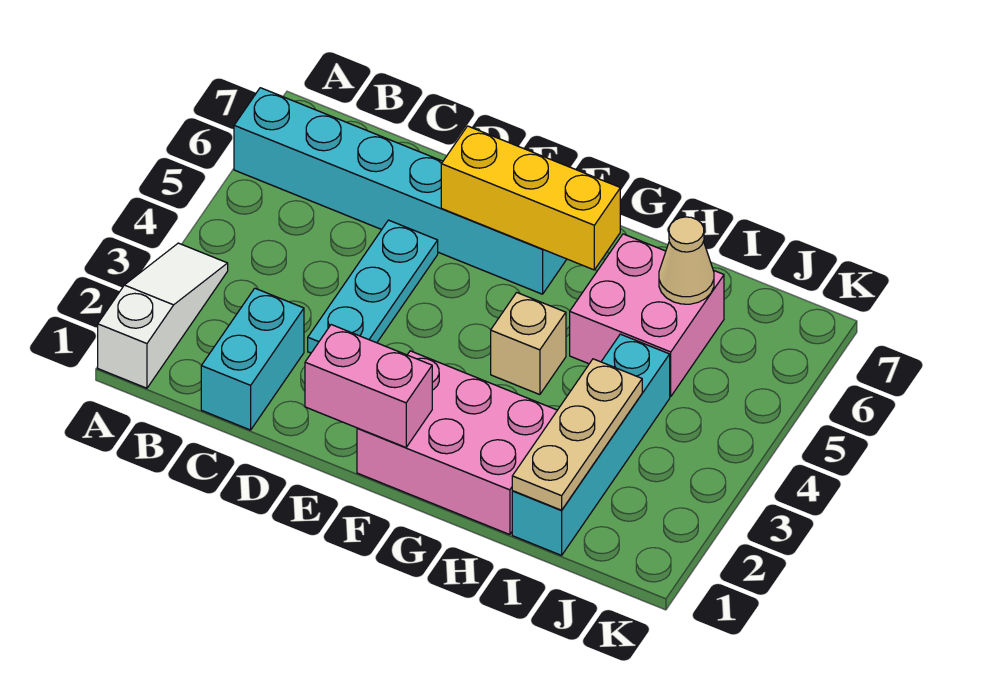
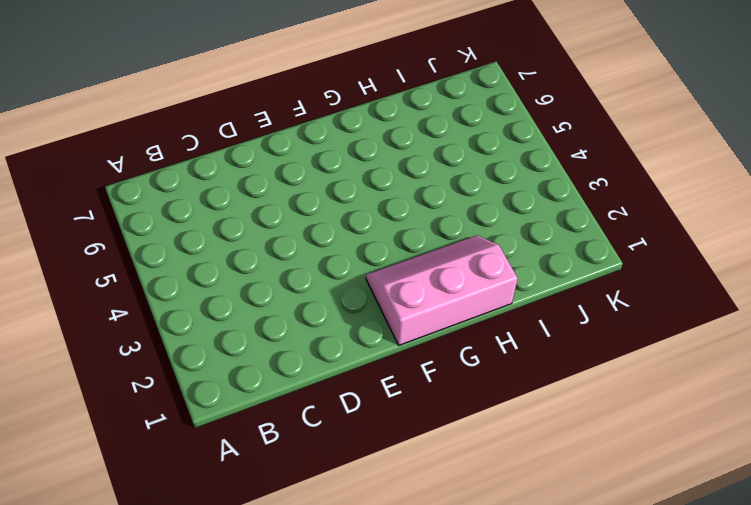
pink 2x3 slope [366,235,518,345] -> pink 2x3 brick [357,351,557,535]
none -> white 1x3 slope [98,243,228,388]
none -> cyan 1x6 brick [234,88,567,294]
none -> cyan 1x2 brick [201,288,304,430]

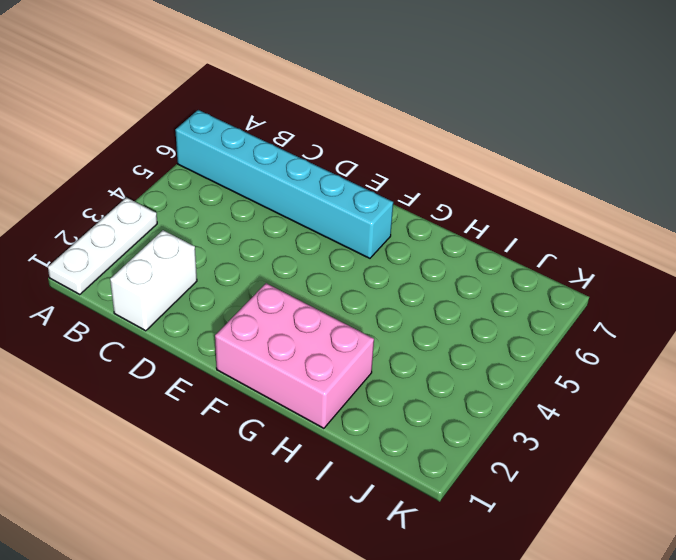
white 1x3 plate [48,198,157,295] -> white 1x3 slope [98,243,228,388]
white 1x2 brick [110,230,197,331] -> cyan 1x2 brick [201,288,304,430]
none -> cyan 1x3 plate [308,220,438,353]
none -> tan 1x1 brick [491,292,566,395]
none -> pink 2x2 brick [570,234,724,397]

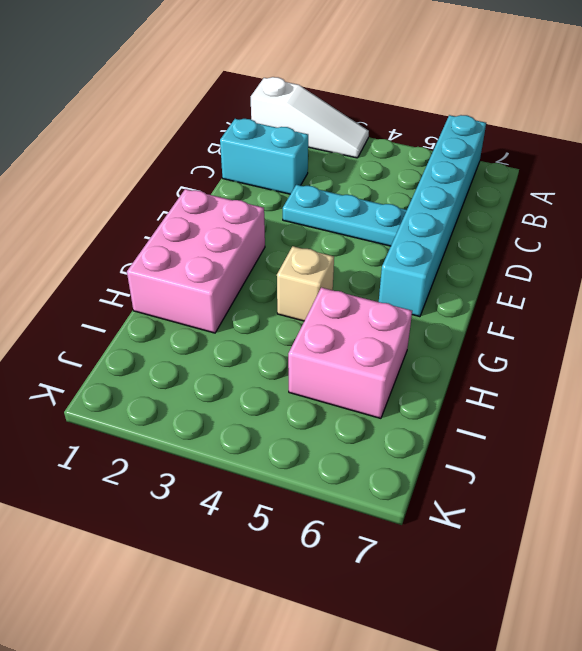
none -> cyan 1x4 brick [512,334,670,555]
none -> pink 1x2 brick [305,325,432,447]
none -> yellow 1x3 brick [441,126,620,270]

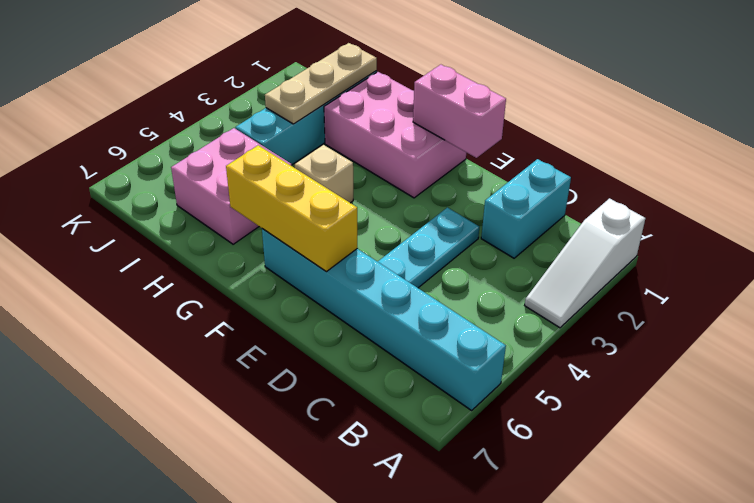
none -> tan 1x1 cone [659,217,714,304]

